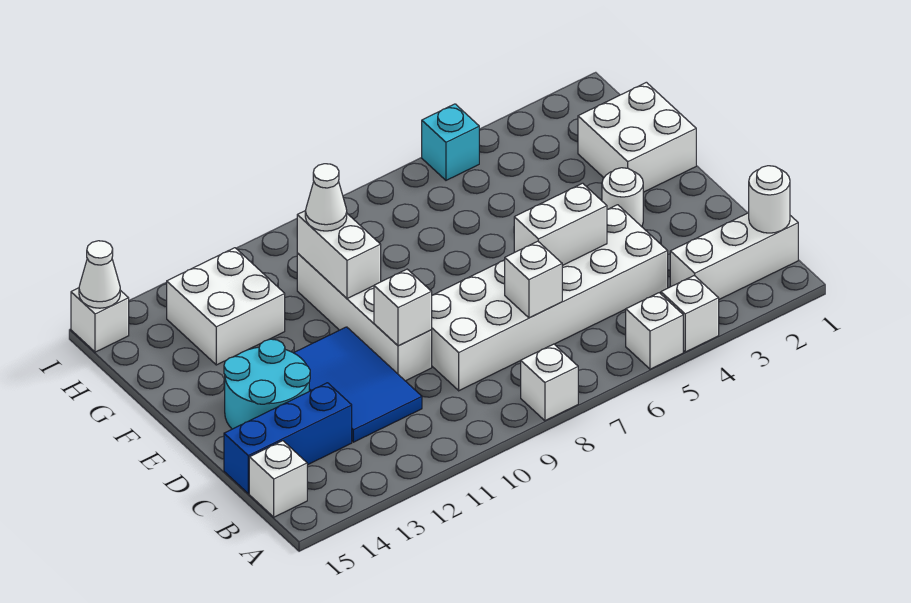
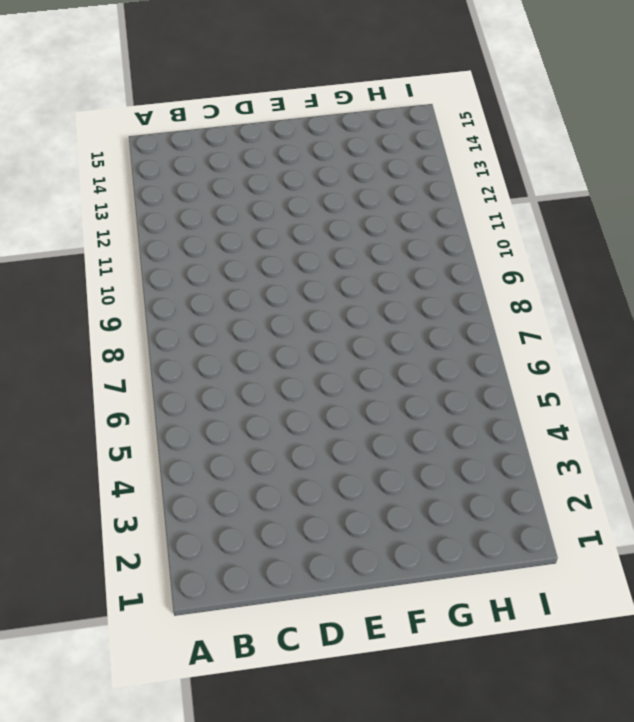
none -> white 1x1 brick [661,276,719,352]
none -> white 1x1 brick [626,293,683,369]
none -> white 1x1 brick [521,344,578,421]

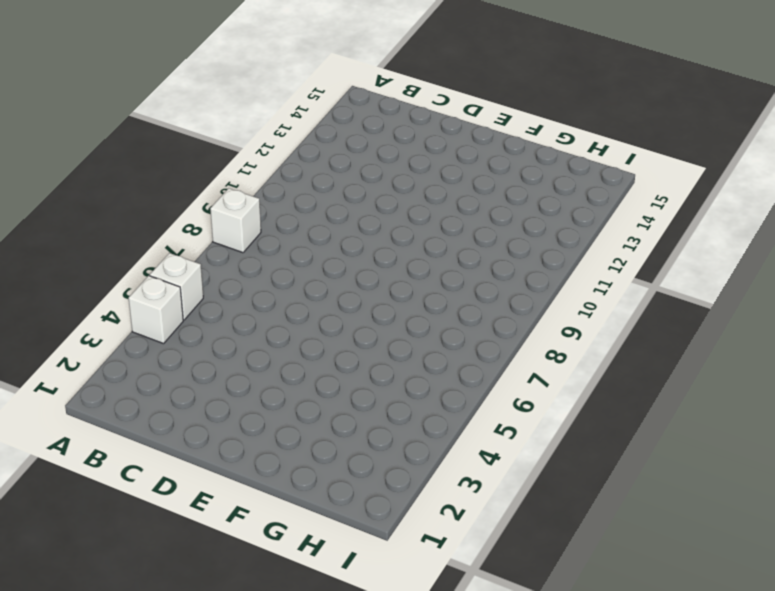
none -> white 1x3 brick [670,213,798,299]
none -> white 1x1 brick [249,441,307,517]
none -> white 2x6 brick [432,205,668,391]

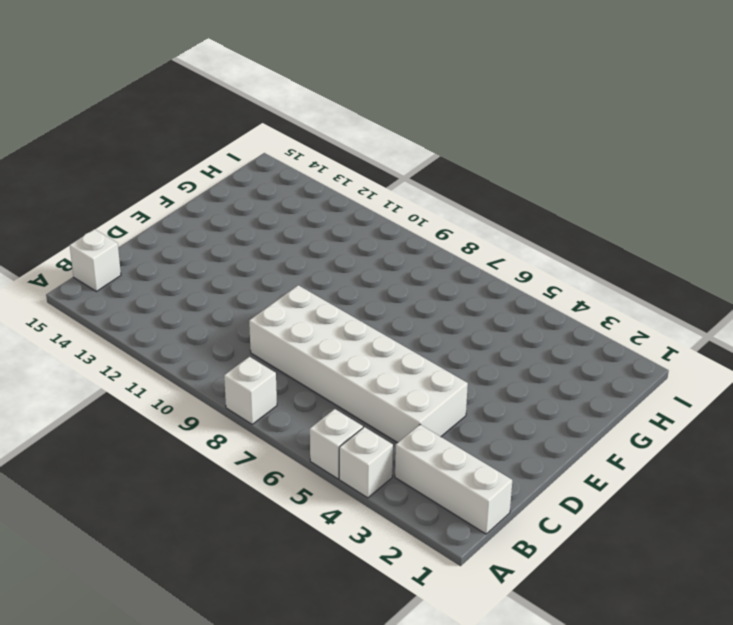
none -> blue 2x3 tile [294,327,422,442]
none -> blue 1x3 brick [224,383,352,494]
none -> white 1x4 brick [297,253,432,381]

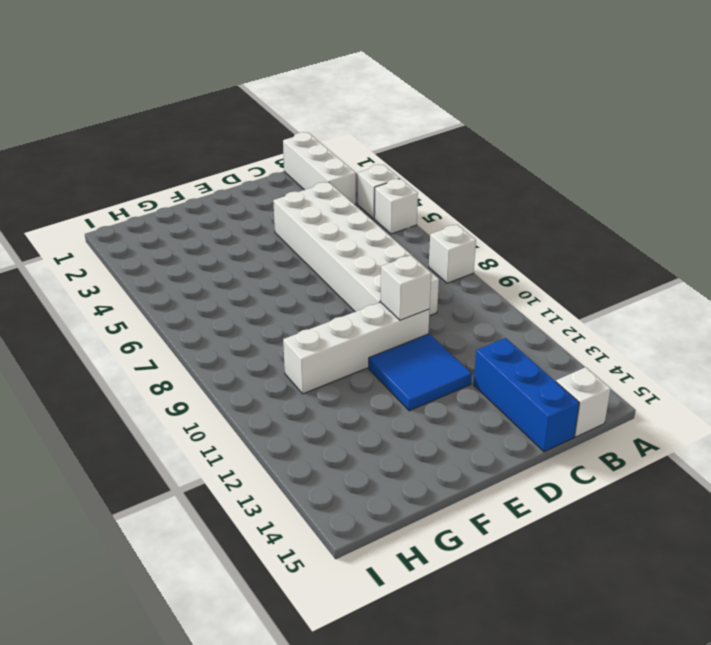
blue 2x2 tile [369,334,472,411] -> blue 2x3 tile [294,327,422,442]
none -> cyan 2x2 round brick [224,339,310,429]
none -> white 1x1 round brick [602,168,643,227]
none -> white 2x2 brick [578,82,696,192]

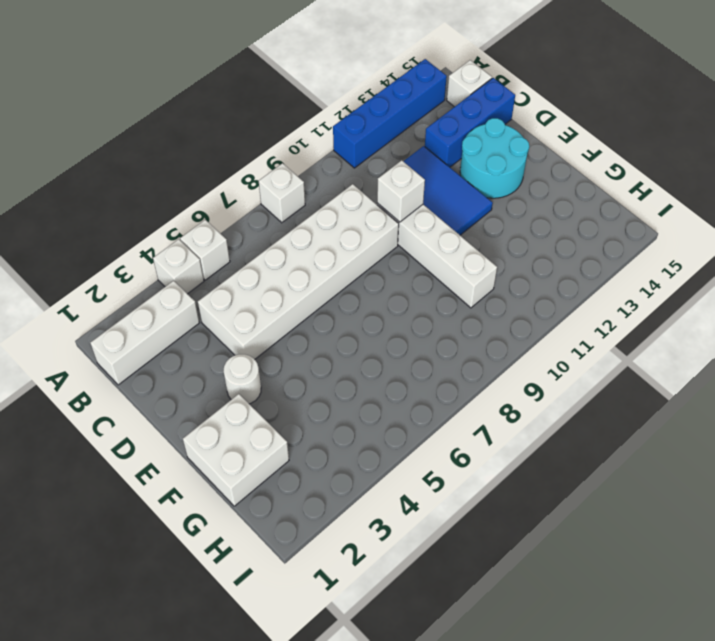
blue 1x4 brick [333,59,447,168] -> none
none -> white 2x2 brick [167,248,285,365]
none -> cyan 1x1 brick [422,104,479,180]
none -> white 1x1 brick [71,288,129,352]

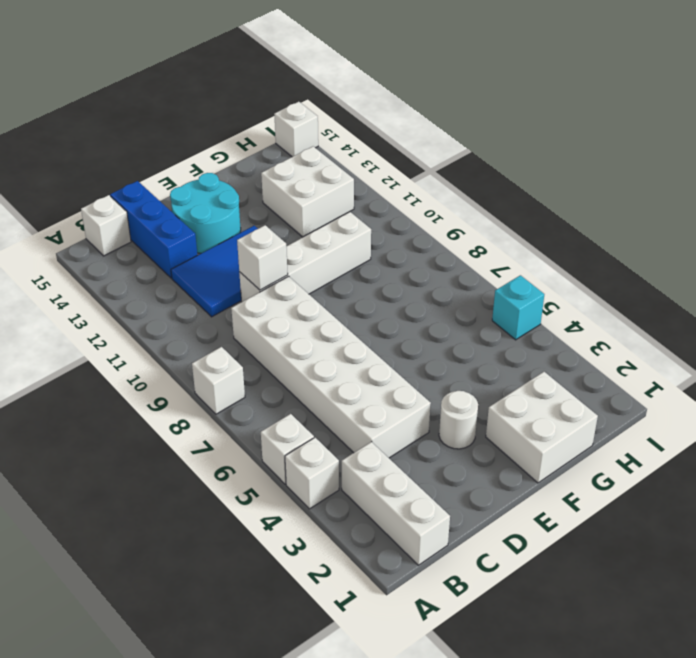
none -> white 1x1 round brick [749,166,790,233]
none -> white 1x1 brick [505,241,562,318]
none -> white 1x2 brick [514,183,607,266]

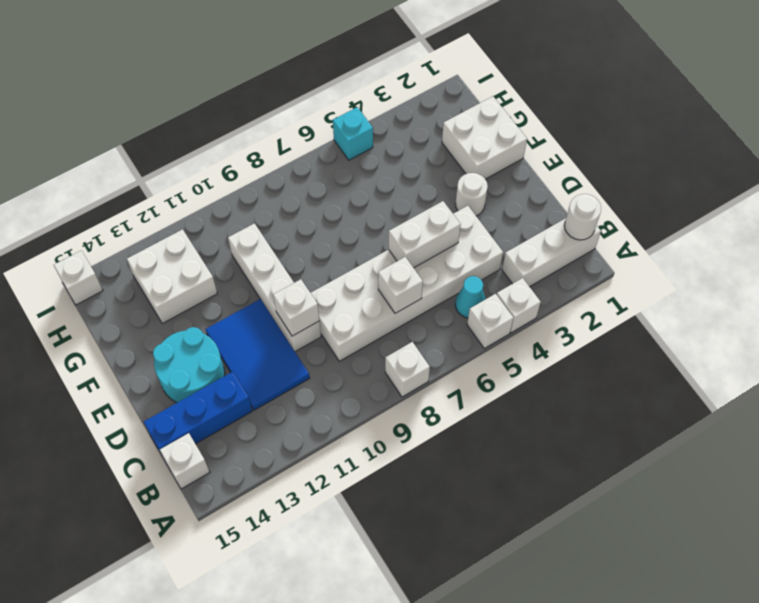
cyan 1x1 cone [455,276,486,318] -> none
none -> white 1x2 brick [297,211,381,299]
none -> white 1x1 cone [79,241,120,308]
none -> white 1x1 cone [305,164,347,231]

